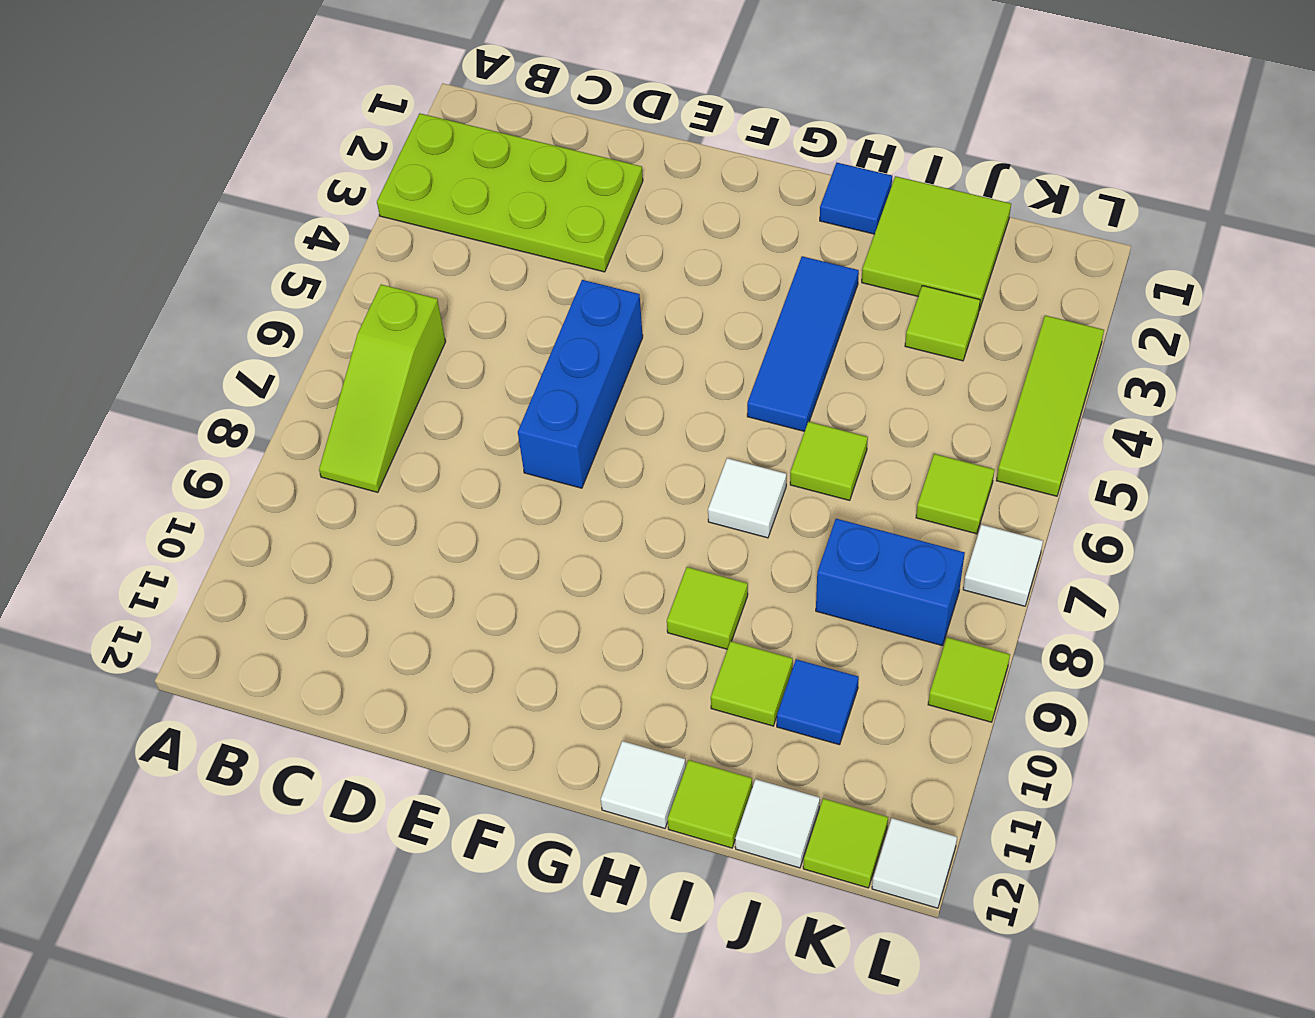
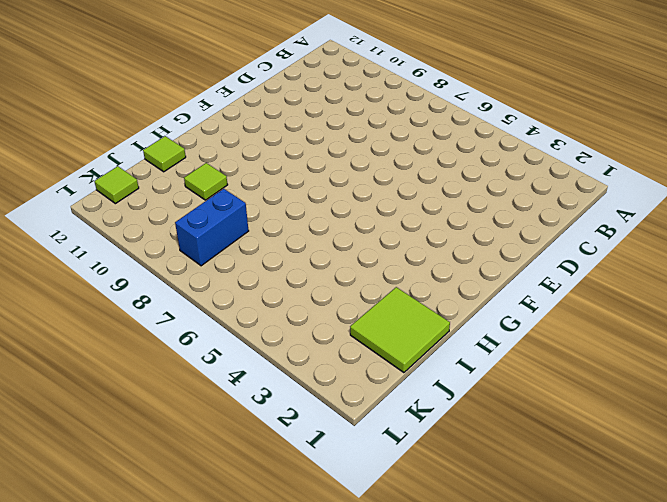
none -> lime 2x4 plate [377,113,643,272]
none -> lime 1x3 slope [319,284,446,492]
none -> blue 1x3 brick [518,280,643,488]

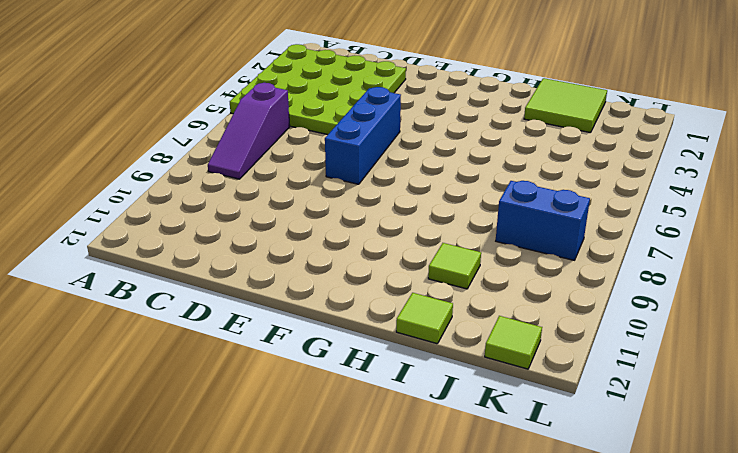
lime 4x4 plate [230,44,406,135] -> lime 2x4 plate [377,113,643,272]
purple 1x3 slope [208,83,290,179] -> lime 1x3 slope [319,284,446,492]
none -> blue 1x1 tile [820,163,892,234]
none -> blue 1x3 tile [747,256,859,431]
none -> white 1x1 tile [708,458,786,538]

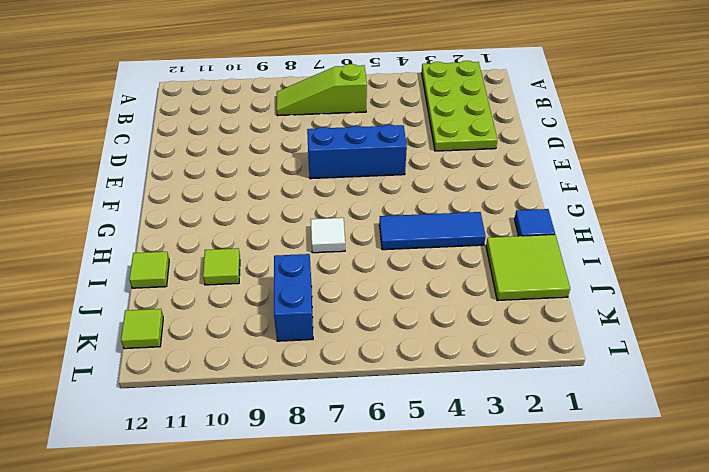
none -> lime 1x1 tile [667,567,748,649]
none -> white 1x1 tile [601,741,686,828]
none -> lime 1x1 tile [790,422,868,500]

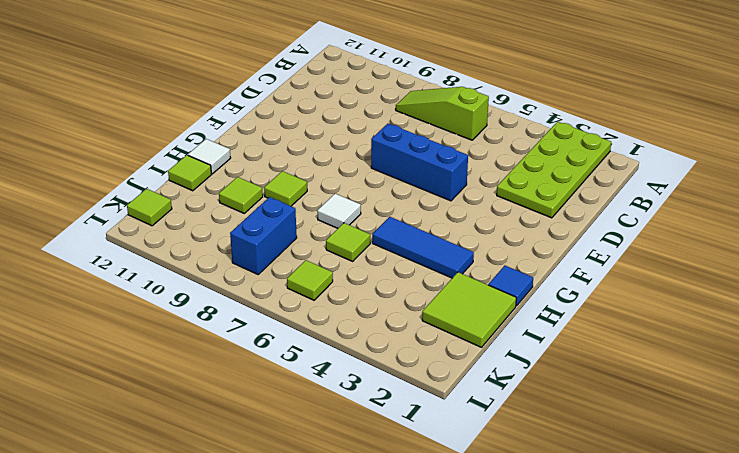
none -> lime 1x1 tile [905,286,980,361]
none -> blue 1x1 tile [777,659,859,745]
none -> white 1x1 tile [735,779,820,868]

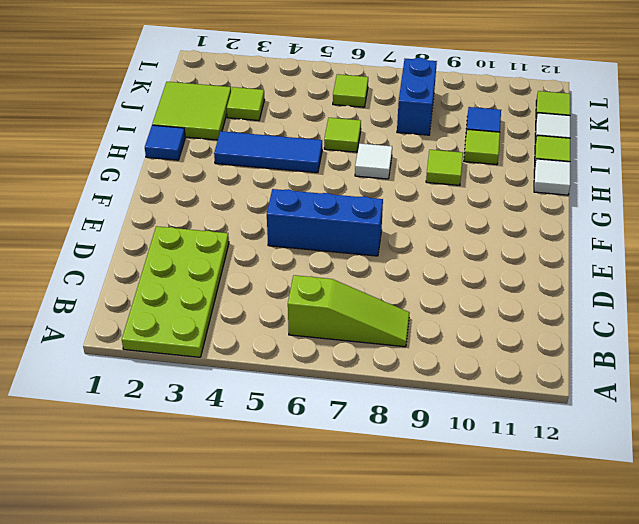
none -> lime 1x3 tile [996,315,1104,496]
none -> white 1x1 tile [963,524,1043,606]
none -> lime 1x1 tile [928,637,1010,722]

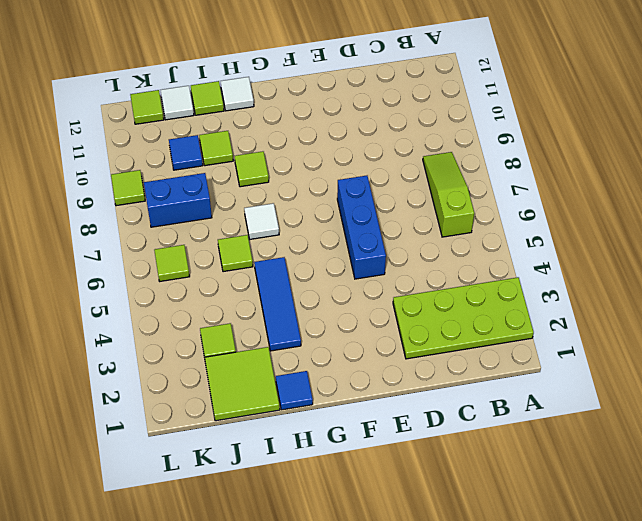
none -> lime 1x3 tile [996,315,1104,496]
none -> white 1x1 tile [963,524,1043,606]
none -> white 1x1 tile [872,818,957,908]

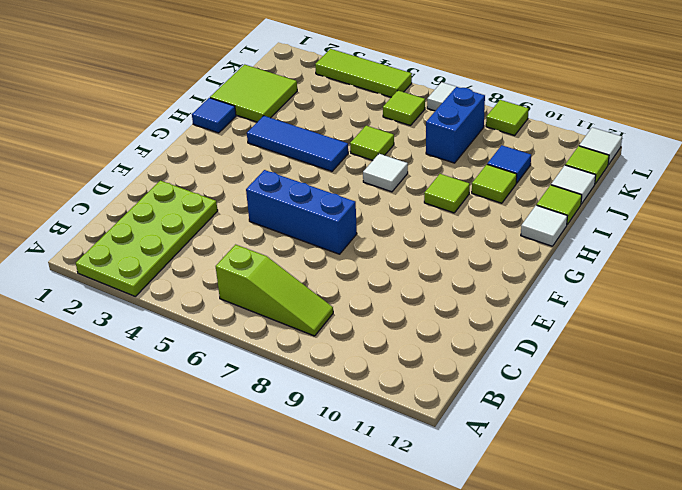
none -> lime 1x1 tile [905,286,980,361]

